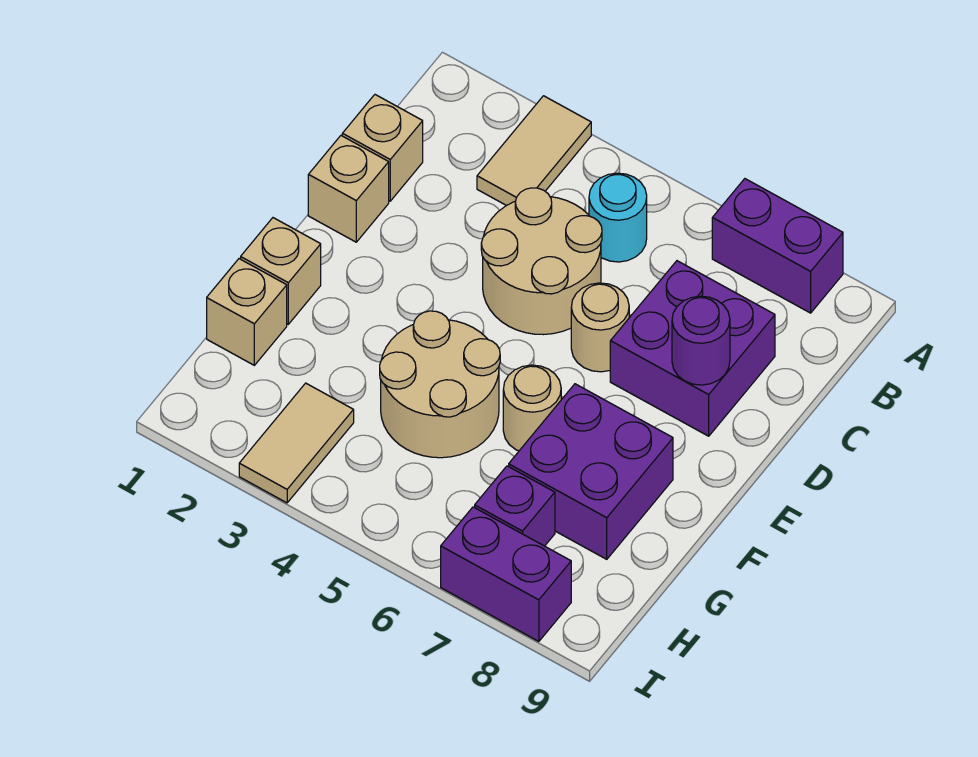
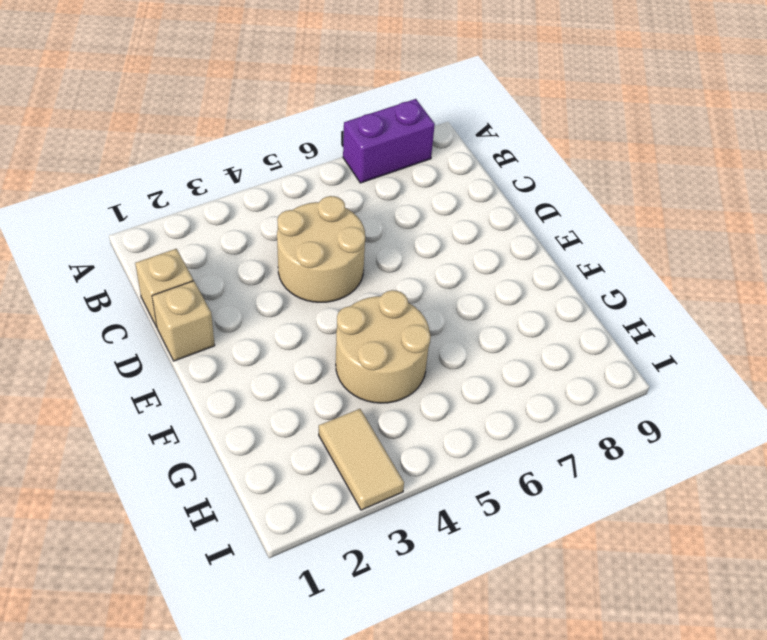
none -> tan 1x2 tile [477,96,591,206]
none -> cyan 1x1 round brick [589,173,647,262]
none -> purple 2x2 brick [610,261,775,436]

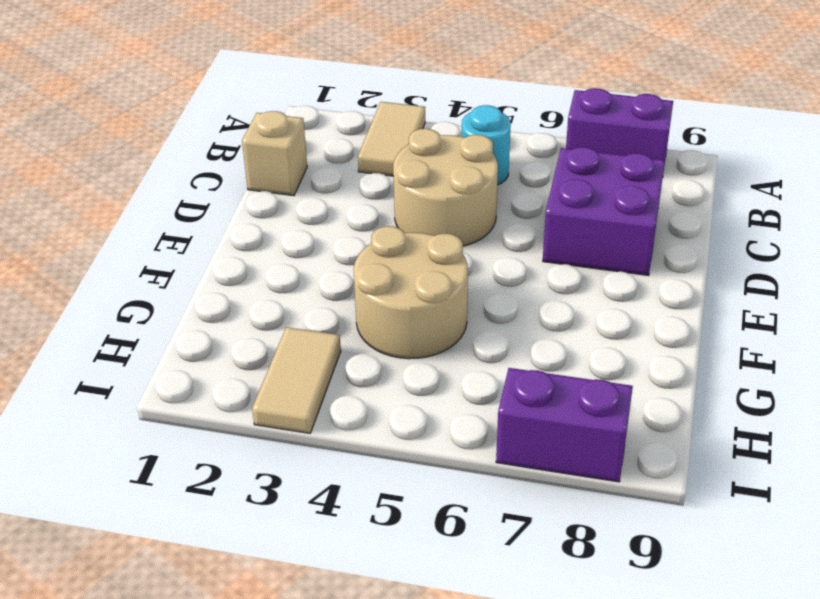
none -> tan 1x1 brick [308,136,389,242]
none -> tan 1x1 round brick [571,283,629,372]
none -> tan 1x1 brick [241,218,321,324]

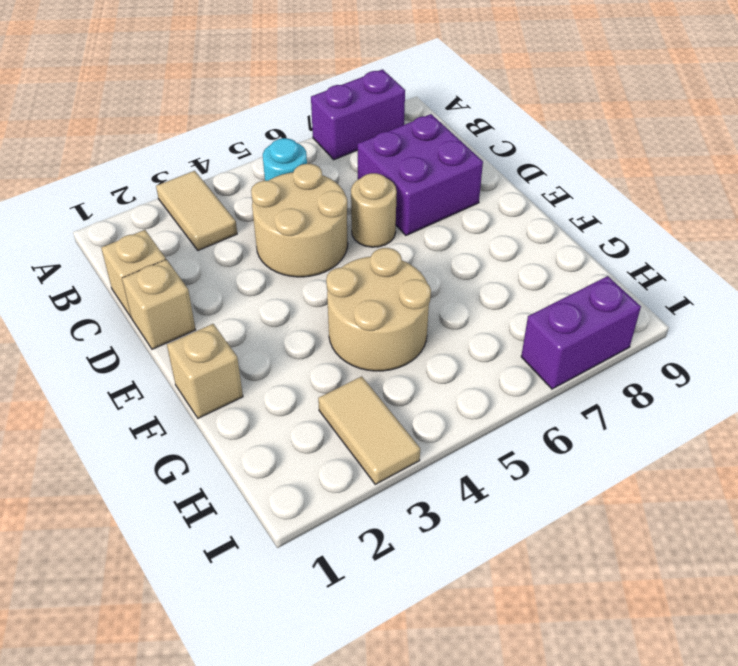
none -> tan 1x1 round brick [503,365,561,451]
none -> purple 2x2 brick [509,384,673,559]
none -> tan 1x1 brick [207,259,287,365]

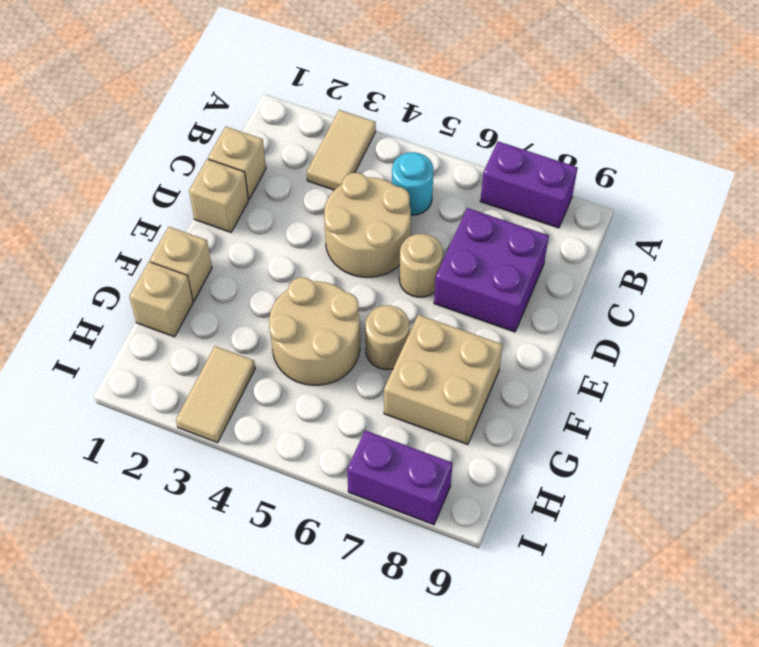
tan 2x2 brick [384,315,503,445] -> purple 2x2 brick [509,384,673,559]
none -> purple 1x1 brick [475,466,555,546]
none -> purple 1x1 round brick [672,296,730,385]

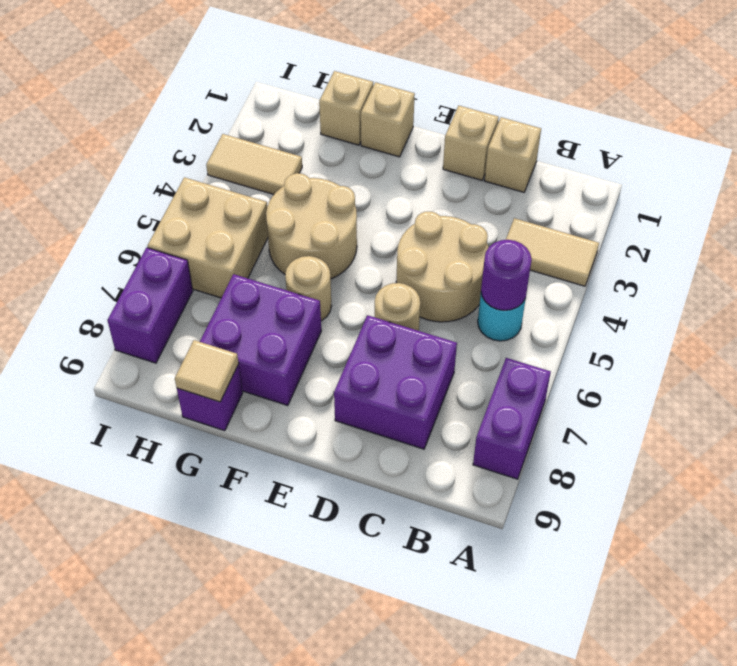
purple 1x1 round brick [481,240,532,310] -> purple 1x1 round brick moved to [672,296,730,385]
purple 1x1 brick [177,365,243,431] -> purple 1x1 brick moved to [475,466,555,546]
tan 1x1 tile [175,340,239,402] -> none
tan 2x2 brick [147,177,268,298] -> none

